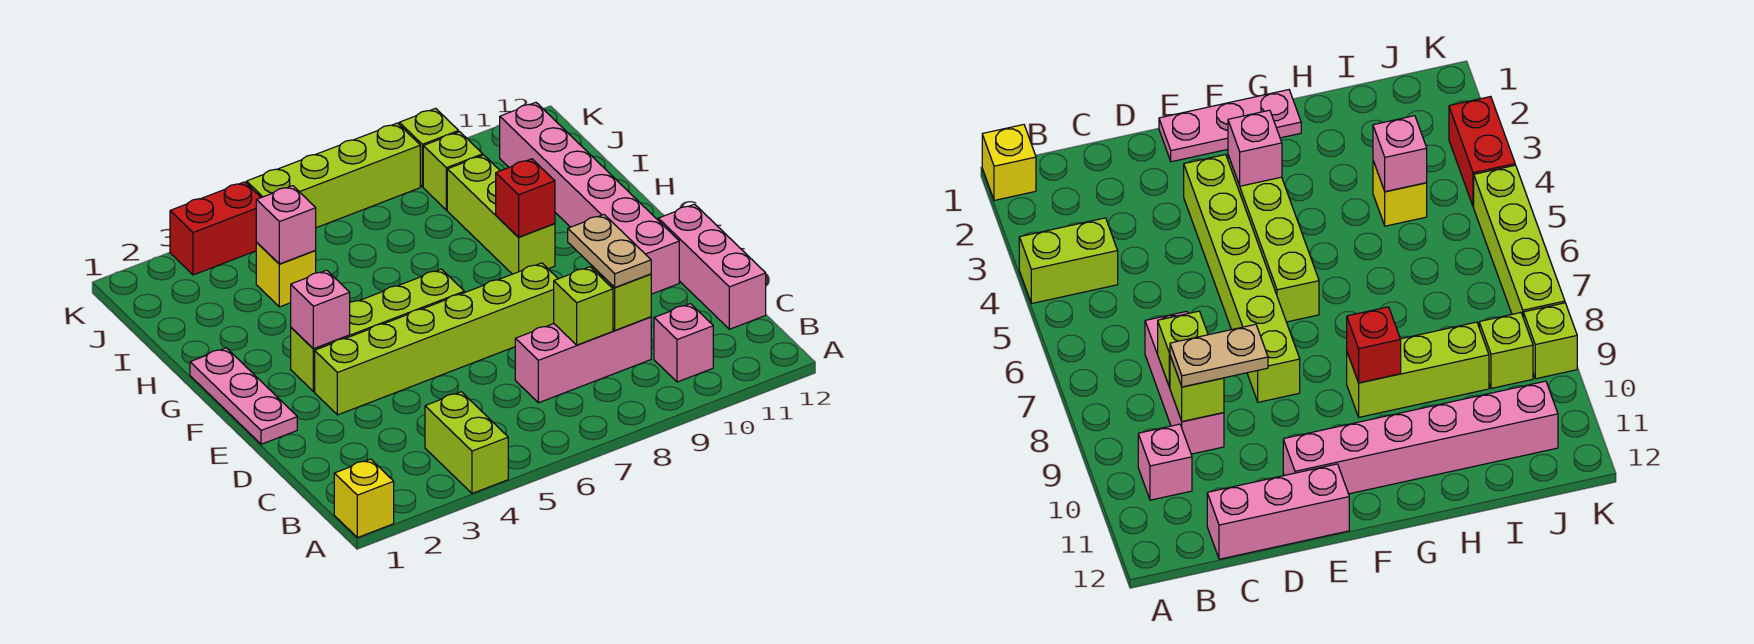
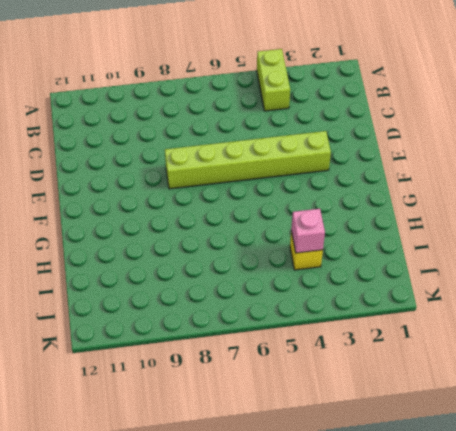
none -> yellow 1x1 brick [334,459,394,538]
none -> pink 1x1 brick [654,304,713,382]
none -> pink 1x3 brick [515,317,651,403]

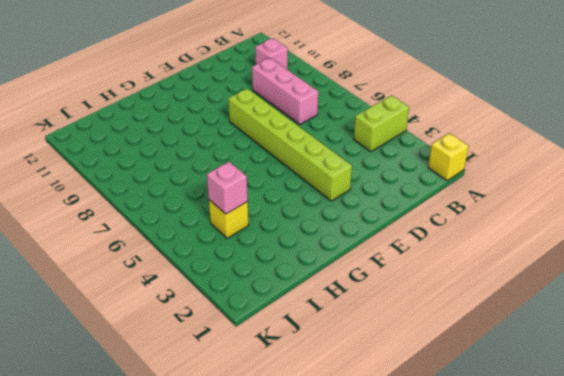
none -> pink 1x3 brick [658,204,766,329]
none -> pink 1x3 plate [190,348,297,444]
none -> pink 1x6 brick [500,102,679,294]

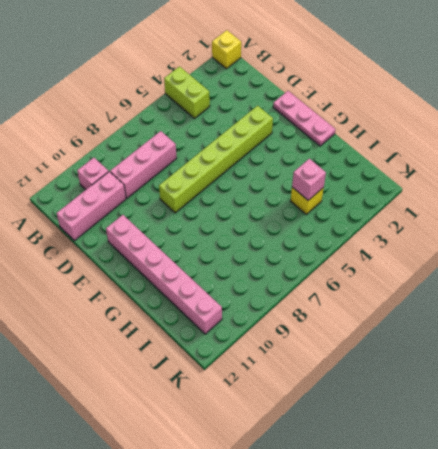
pink 1x3 brick [57,172,126,241] -> pink 1x3 brick turned to [658,204,766,329]
none -> lime 1x4 brick [291,269,464,392]
none -> lime 1x3 brick [447,155,555,274]
none -> lime 1x1 brick [423,132,483,210]

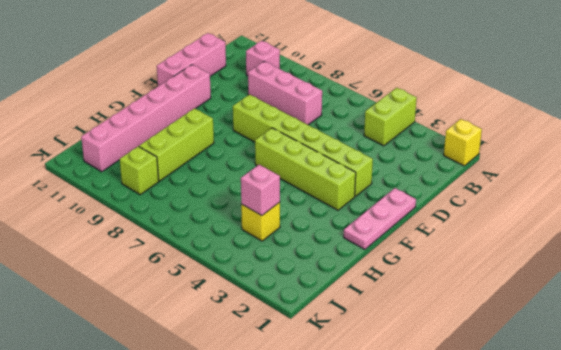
none -> red 1x2 brick [170,182,261,275]
none -> lime 1x4 brick [247,123,420,228]
none -> lime 1x1 brick [399,108,459,187]

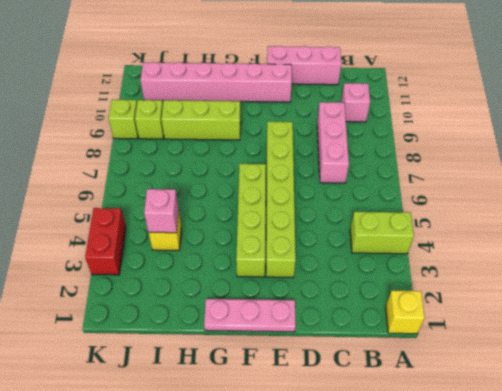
none -> lime 1x4 brick [247,123,420,228]
none -> lime 1x1 brick [554,267,613,345]
none -> lime 1x1 brick [592,266,651,330]

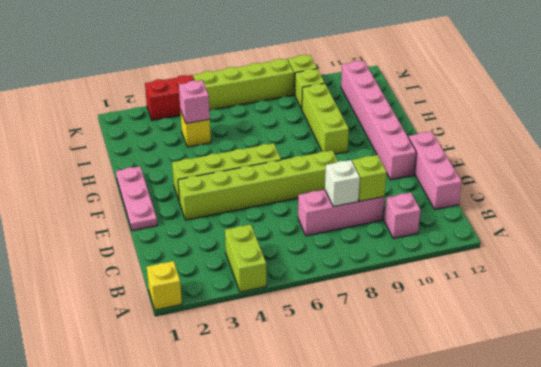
white 1x1 brick [325,160,360,207] -> lime 1x1 brick [554,267,613,345]
none -> pink 1x1 brick [291,270,350,349]
none -> red 1x1 brick [496,159,555,237]
none -> tan 1x2 plate [568,215,651,287]

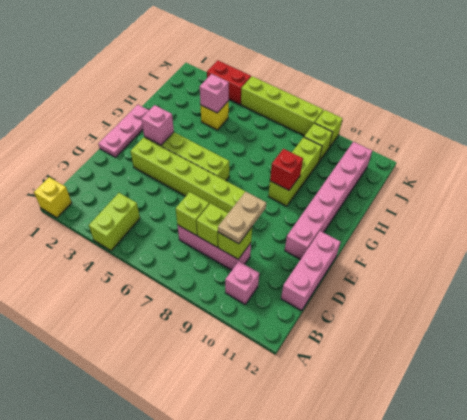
lime 1x1 brick [176,192,209,236] -> none

